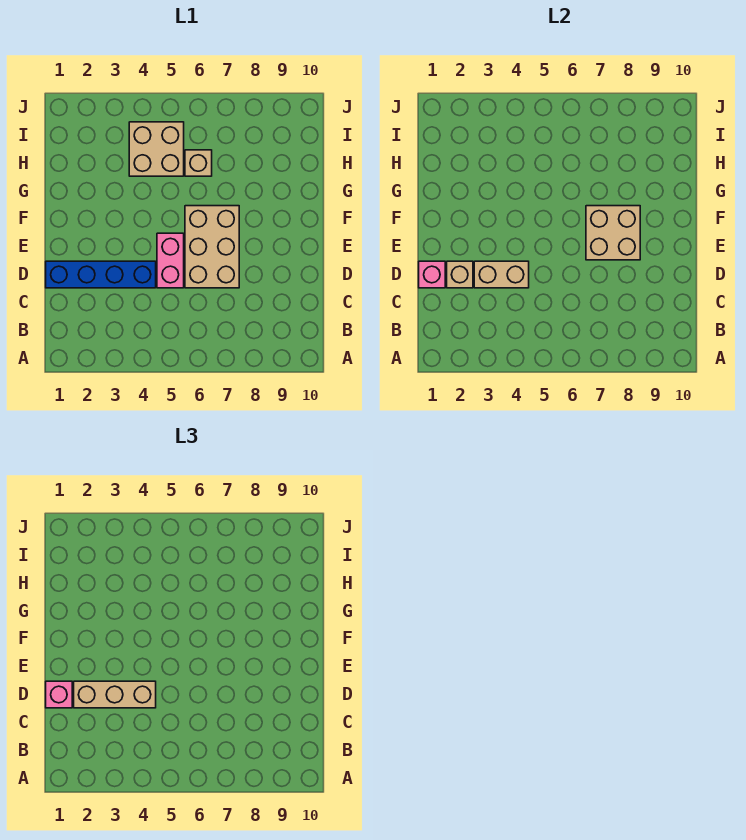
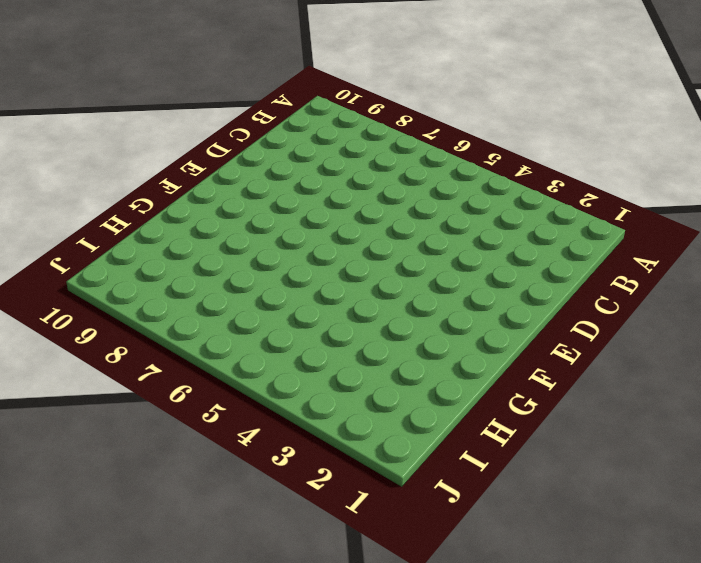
none -> blue 1x4 brick [46,261,156,288]
none -> pink 1x2 brick [157,233,184,288]

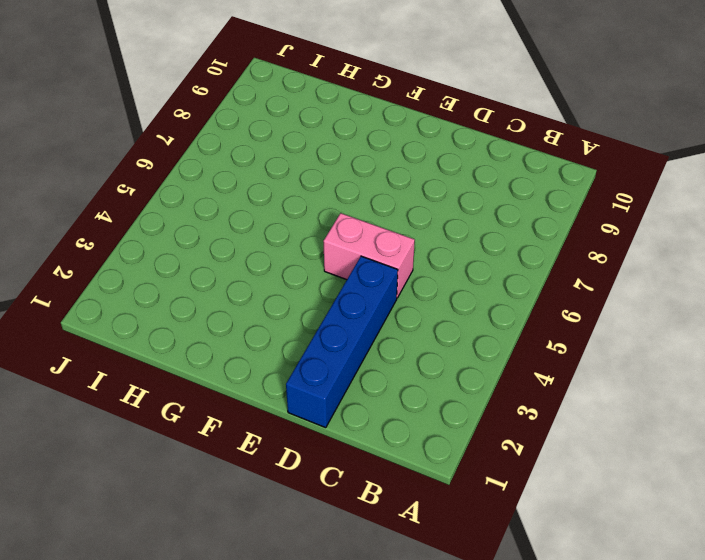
none -> tan 2x3 brick [185,206,239,288]
none -> tan 2x2 brick [129,122,184,176]

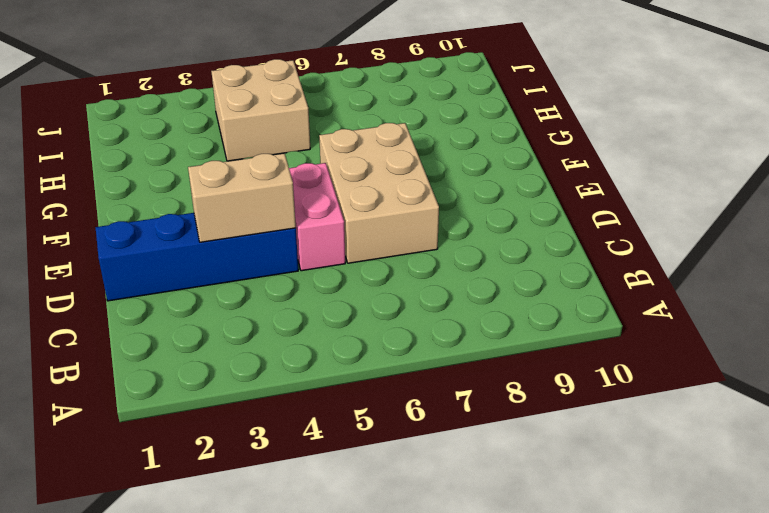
none -> tan 1x1 brick [185,150,212,176]
none -> pink 1x1 brick [419,261,445,288]

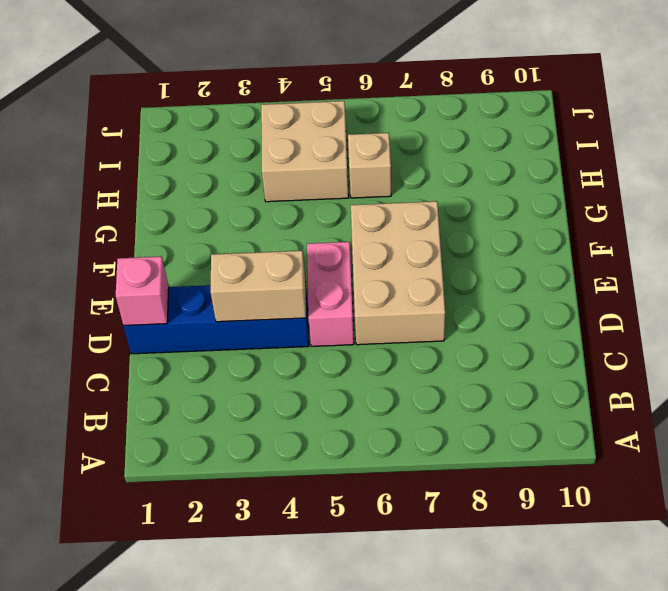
none -> tan 1x1 brick [447,261,473,288]
none -> tan 2x2 brick [586,206,640,260]

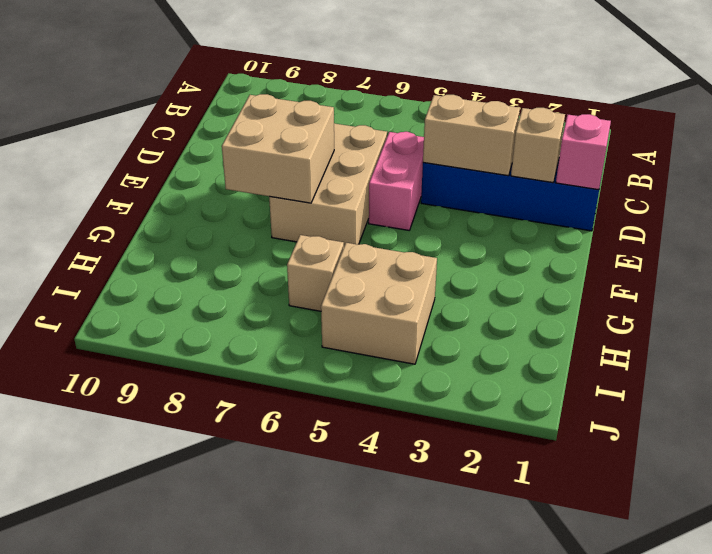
none -> pink 1x1 brick [46,681,72,708]
none -> tan 1x3 brick [74,681,156,708]

